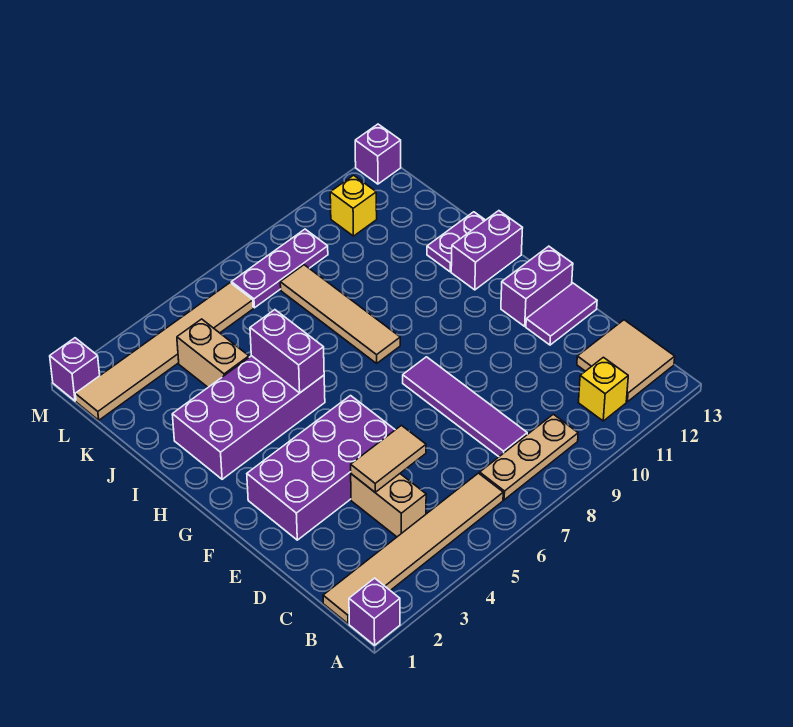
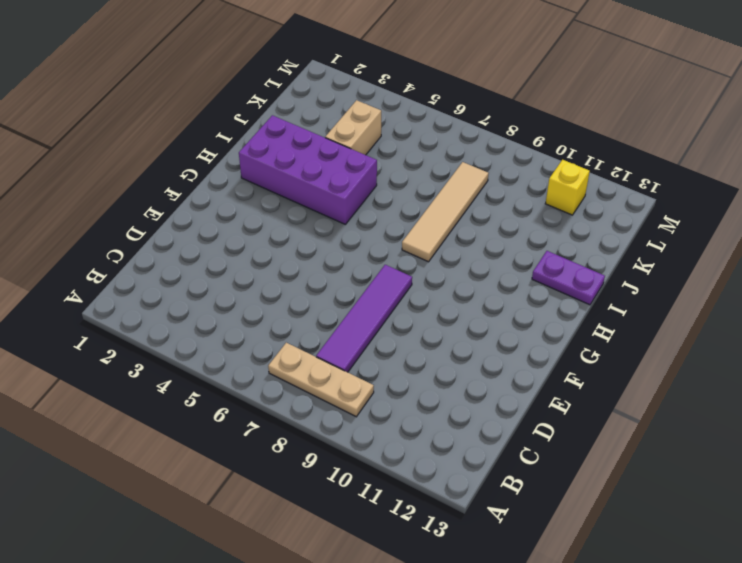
none -> purple 1x1 brick [349,578,400,645]
none -> tan 1x6 tile [323,473,503,624]
none -> yellow 1x1 brick [578,357,628,421]

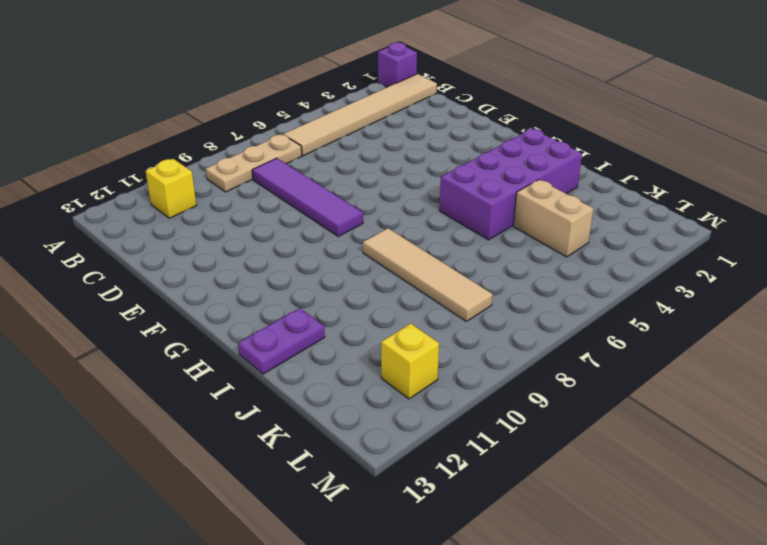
none -> tan 2x2 tile [577,320,675,402]
none -> tan 1x2 brick [351,474,426,537]
none -> purple 2x4 brick [247,396,395,540]

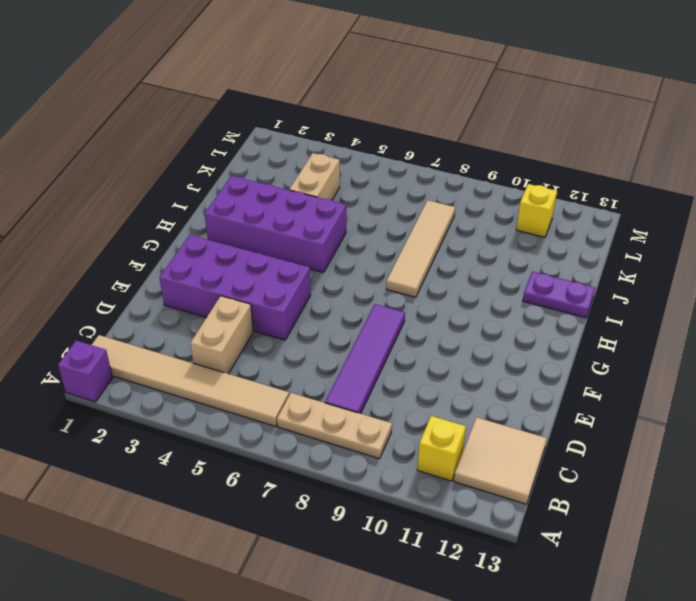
none -> purple 1x2 tile [526,283,597,345]
none -> purple 1x2 brick [501,246,573,326]
none -> purple 1x2 brick [451,211,522,290]

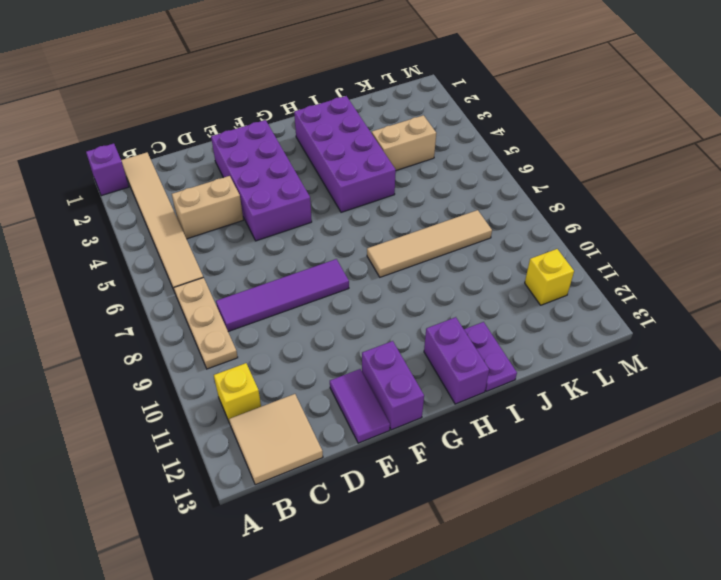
none -> tan 1x6 tile [75,283,253,420]
none -> purple 1x3 plate [231,229,328,308]
none -> purple 1x1 brick [50,338,100,401]

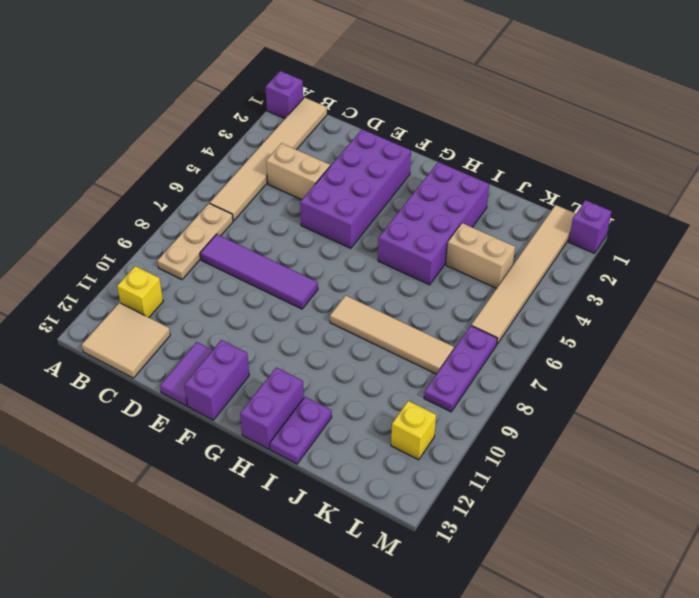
none -> purple 1x1 brick [355,124,401,184]
none -> tan 1x2 tile [351,425,426,492]
none -> purple 1x2 brick [250,310,324,393]

